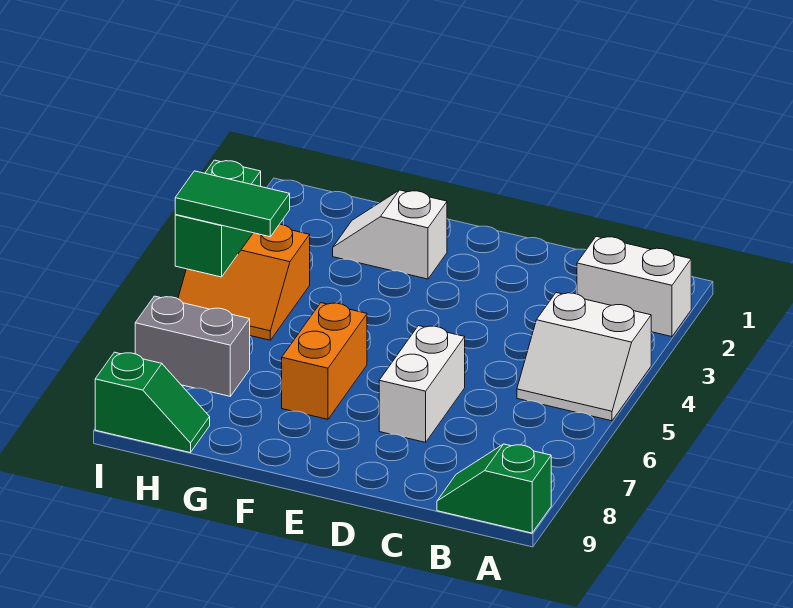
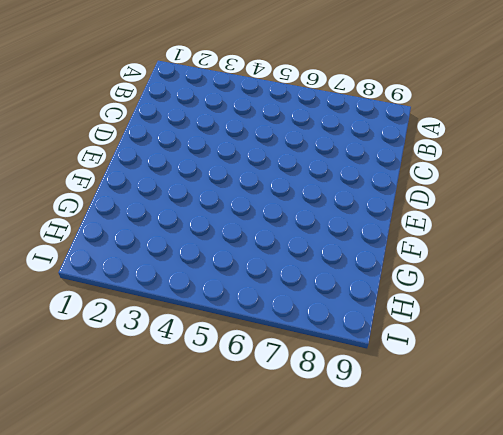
none -> white 1x2 brick [577,236,691,337]
none -> white 2x2 slope [517,293,651,421]

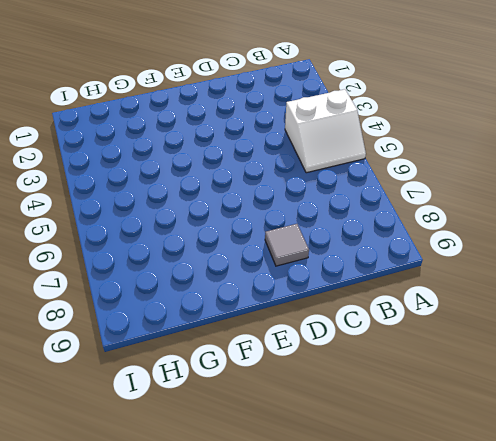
grey 1x1 tile [265,224,309,266] -> none
none -> white 1x2 brick [577,236,691,337]
none -> green 1x2 slope [437,444,551,533]

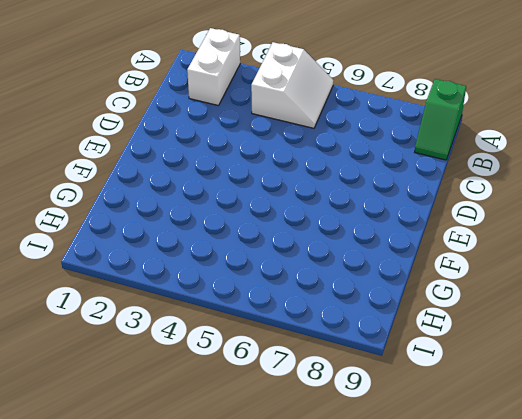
none -> white 1x2 brick [379,326,465,442]
none -> white 1x2 slope [333,190,447,279]

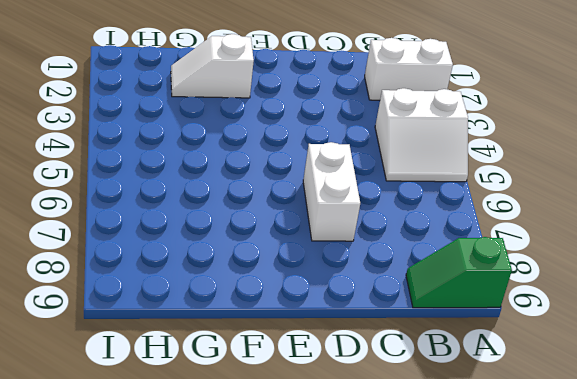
none -> orange 1x2 brick [282,303,367,419]
none -> orange 2x2 slope [178,224,310,340]

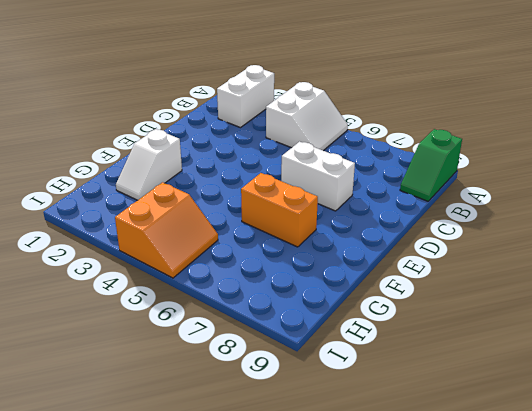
none -> grey 1x2 brick [135,296,250,396]
none -> green 1x2 slope [95,352,210,453]

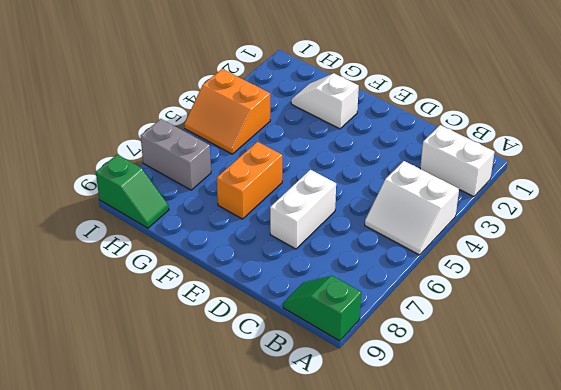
none -> green 1x2 brick [175,160,261,277]
none -> green 1x2 tile [175,171,290,237]

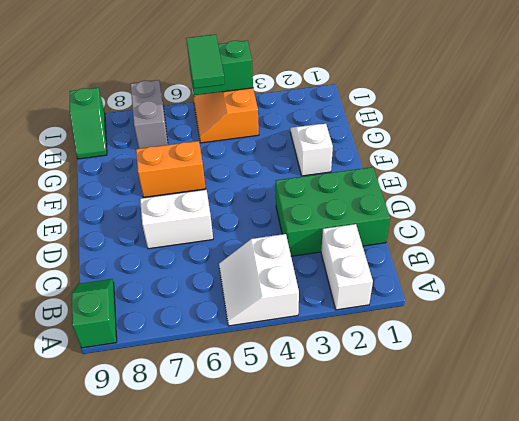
green 2x3 brick [276,167,390,256] -> none

